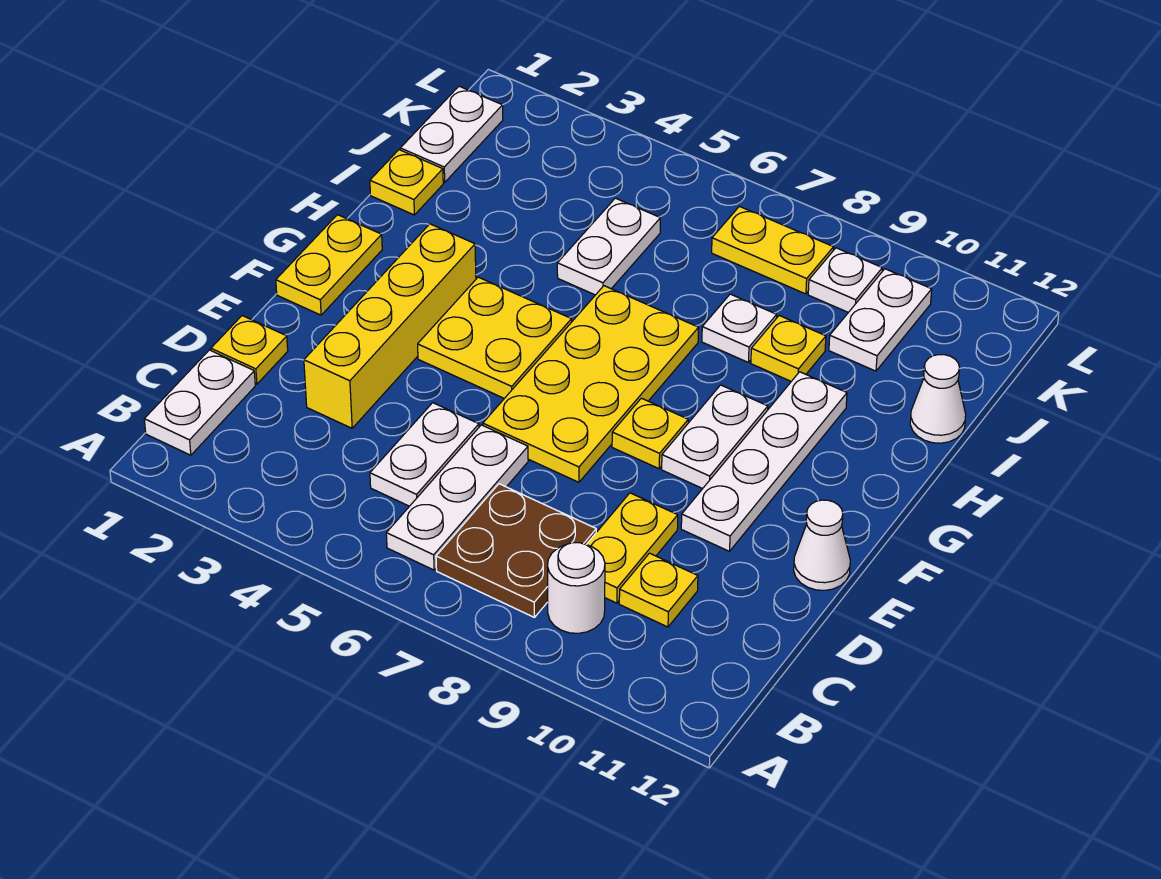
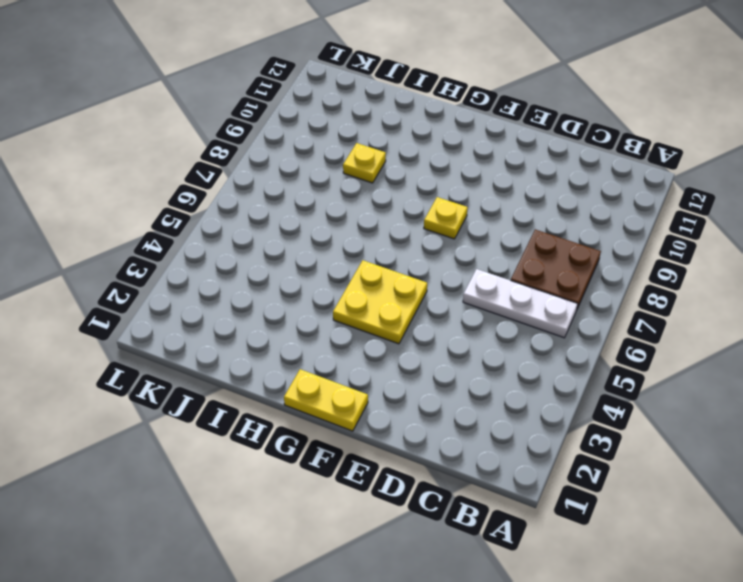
none -> white 1x2 plate [144,350,255,455]
none -> white 1x1 round brick [547,543,605,633]
none -> white 1x2 plate [370,403,479,506]

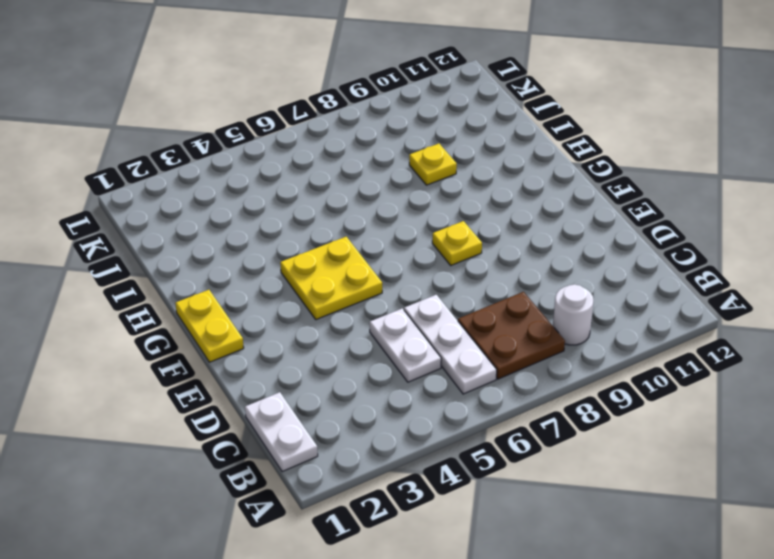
none -> yellow 1x2 plate [586,493,678,603]
none -> yellow 1x1 plate [619,553,698,627]
none -> yellow 1x1 plate [211,316,288,384]

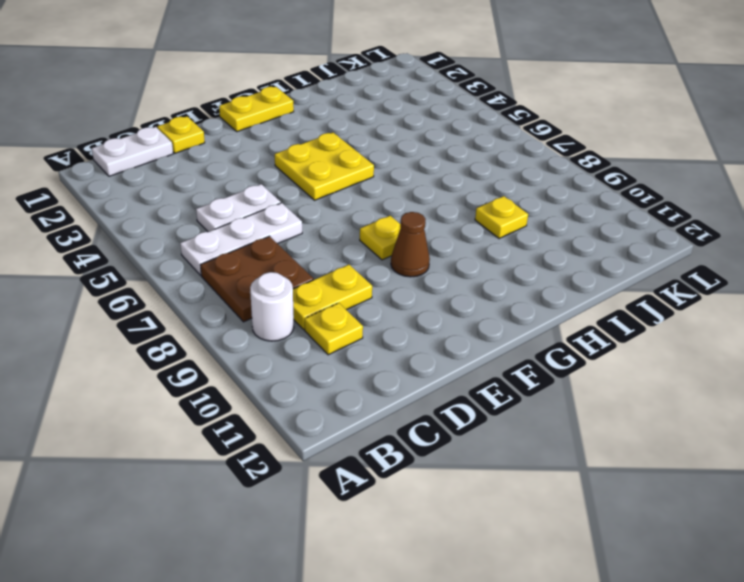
brown 1x1 cone [391,212,430,277] -> white 1x2 plate [662,385,768,489]
none -> yellow 1x4 brick [304,224,476,428]
none -> yellow 2x4 plate [483,286,698,482]
none -> white 1x4 plate [681,372,847,551]

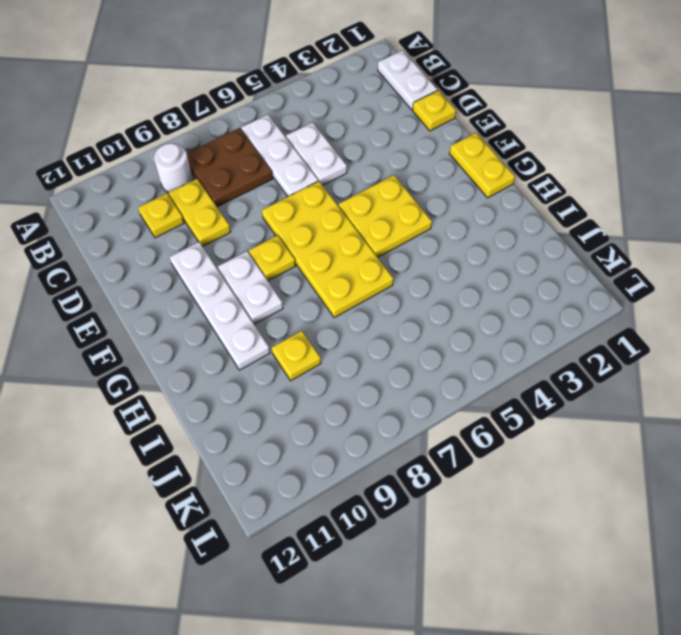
none -> yellow 1x4 brick [304,224,476,428]
none -> white 1x1 cone [794,500,850,590]
none -> yellow 1x1 plate [370,150,443,215]

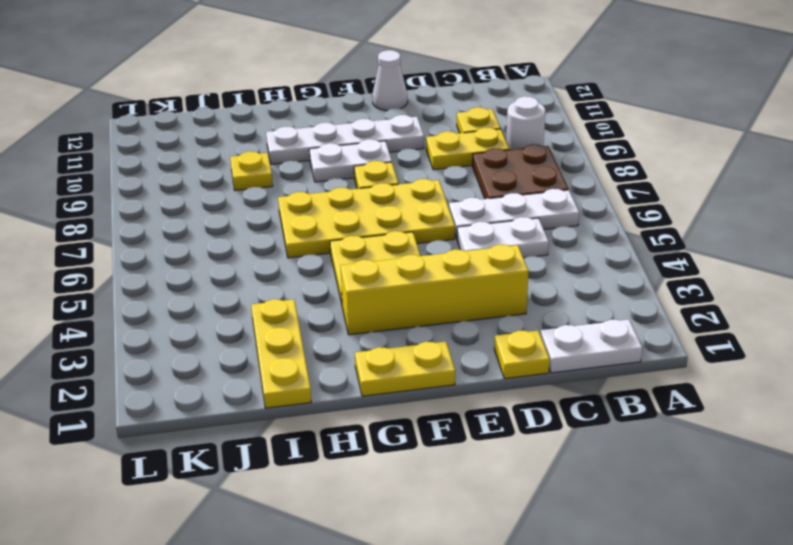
yellow 1x3 plate [251,299,311,408] -> yellow 1x1 plate [370,150,443,215]
none -> white 1x2 plate [557,198,660,295]
none -> white 1x1 plate [702,294,777,362]
none -> white 1x1 cone [910,355,966,443]

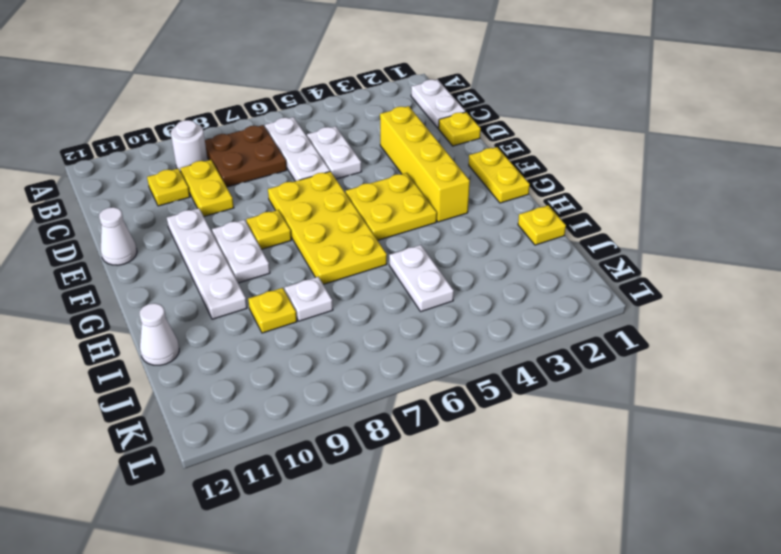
none -> white 1x2 plate [400,86,503,182]
none -> white 1x2 plate [829,269,932,371]
none -> yellow 1x2 plate [712,206,834,294]

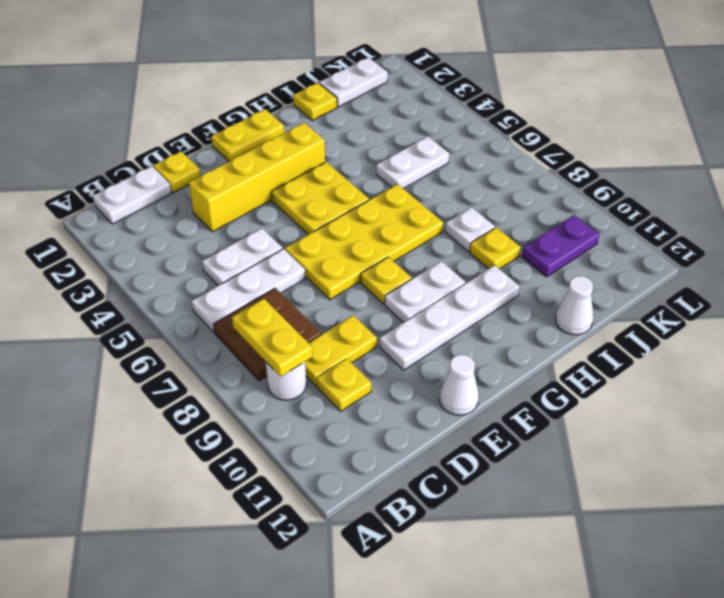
yellow 1x2 plate [232,299,313,377] -> yellow 1x2 plate moved to [712,206,834,294]
purple 1x2 plate [522,215,599,277] -> white 1x2 plate [829,269,932,371]
none -> white 1x1 plate [808,248,882,312]

